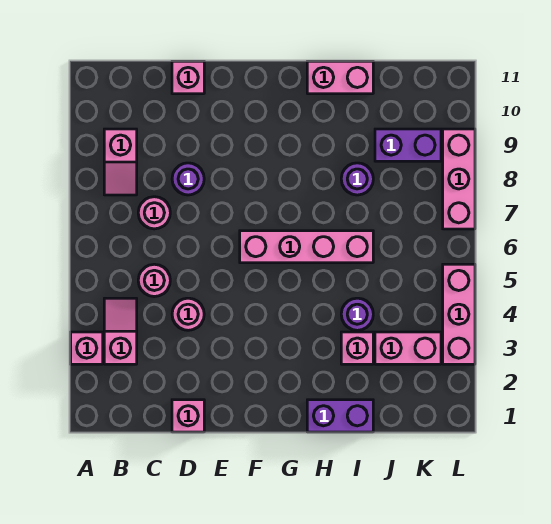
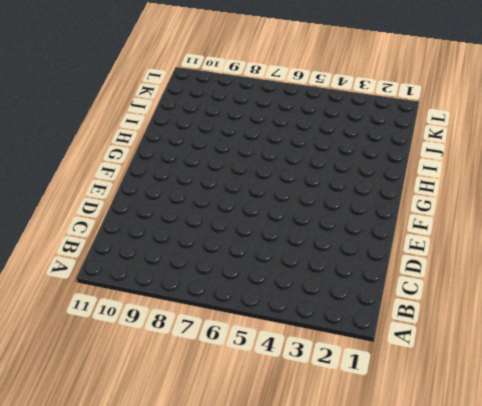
none -> pink 1x1 brick [71,332,103,364]
none -> pink 1x2 slope [104,298,137,364]
none -> pink 1x2 slope [104,129,137,195]

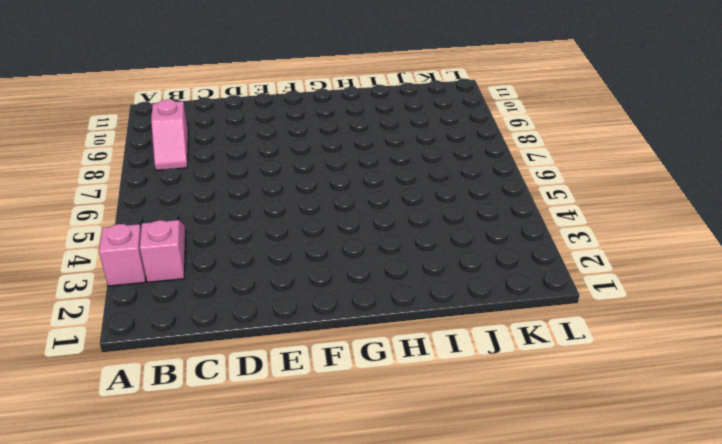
none -> pink 1x1 round brick [138,264,170,297]
none -> pink 1x1 round brick [138,197,170,229]
none -> pink 1x1 brick [172,400,204,432]

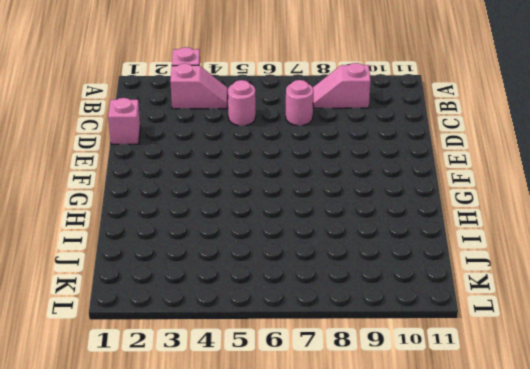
none -> pink 1x1 round brick [172,298,204,330]
none -> purple 1x1 round brick [172,163,204,195]
none -> pink 1x1 brick [172,61,204,94]

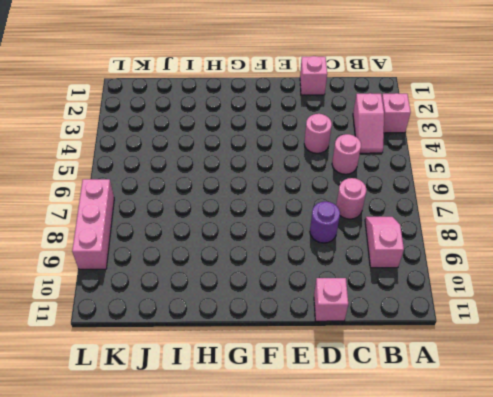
none -> pink 1x4 brick [240,231,373,263]
none -> purple 1x2 brick [307,400,373,432]
none -> pink 1x2 brick [307,61,373,94]

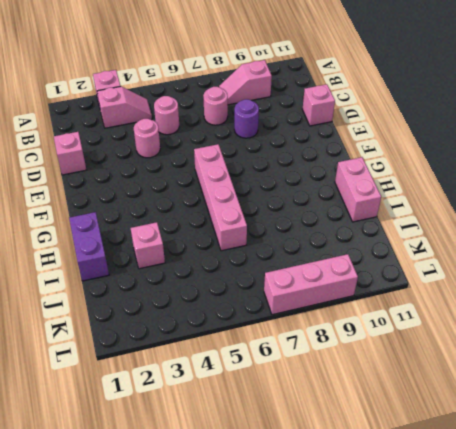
none -> purple 1x1 round brick [341,298,373,330]
none -> purple 1x1 round brick [341,163,373,195]
none -> pink 1x2 brick [375,332,441,364]

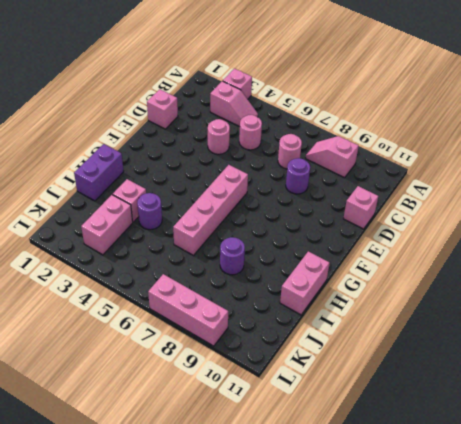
none -> purple 1x2 brick [375,129,441,161]
none -> pink 1x3 brick [443,264,475,364]

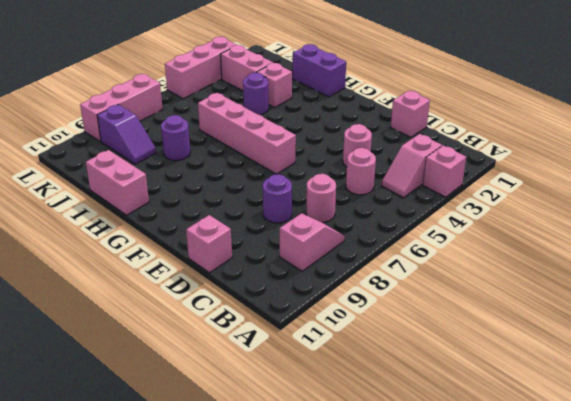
purple 1x2 slope [97,104,156,164] -> purple 1x2 brick [375,129,441,161]

